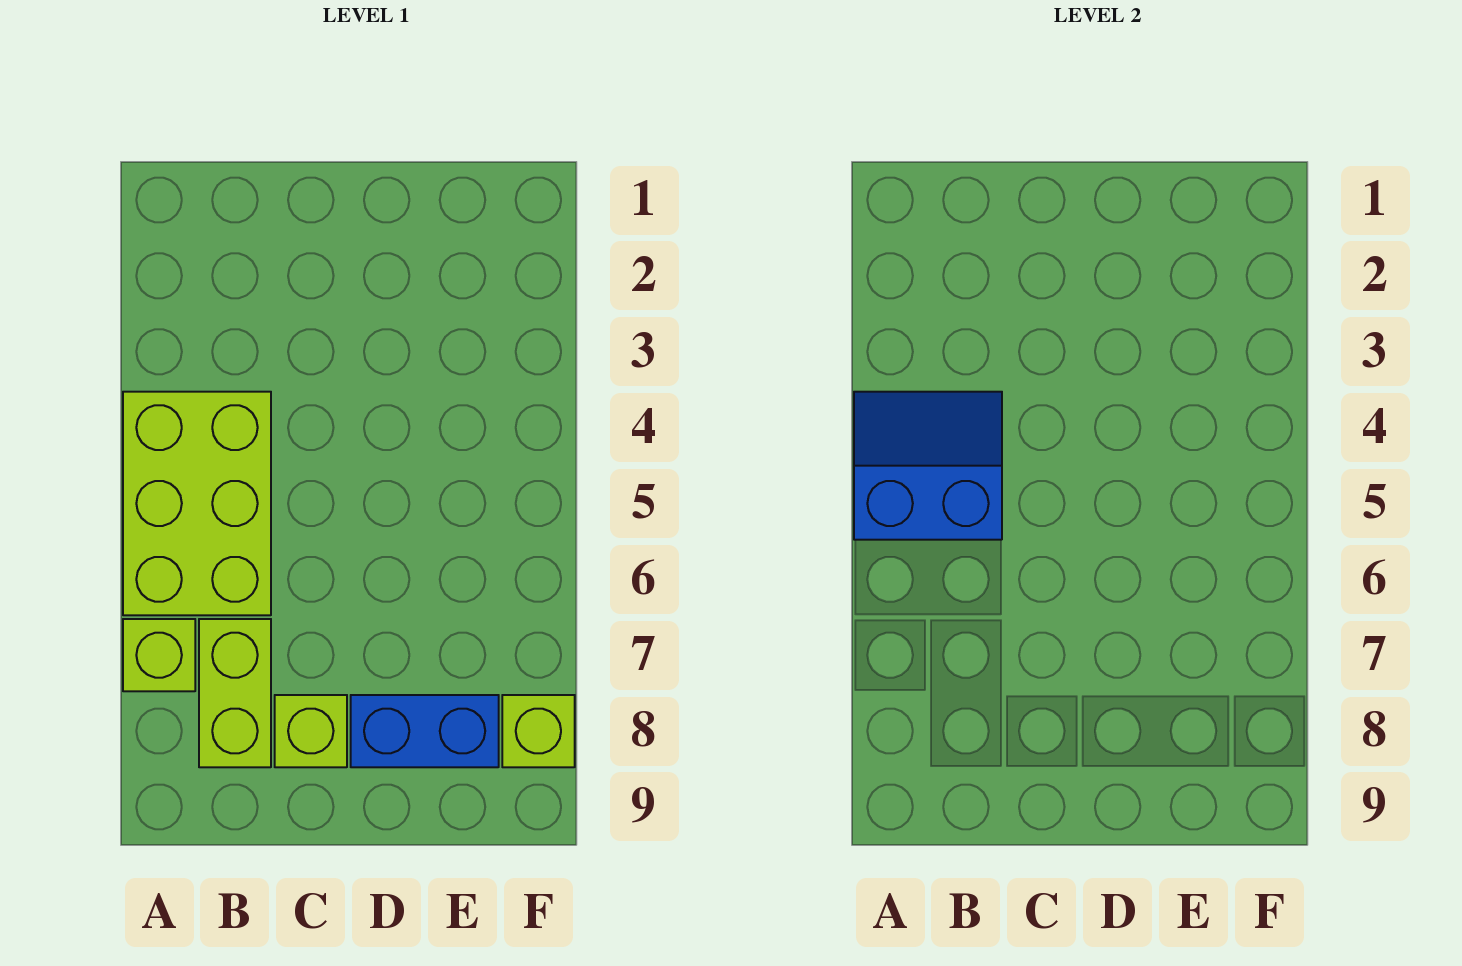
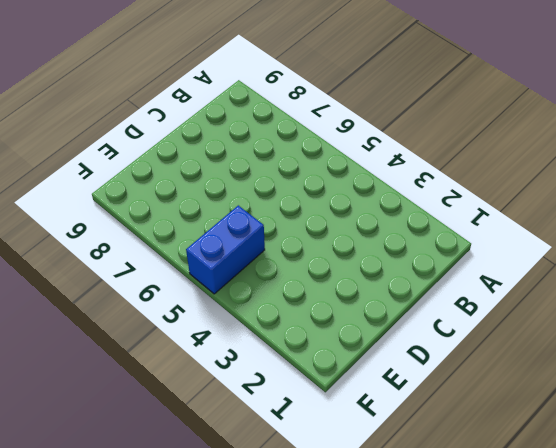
blue 1x2 brick [186,205,265,294] -> blue 1x2 brick moved to [351,695,499,767]
none -> lime 2x3 brick [123,392,271,615]
none -> lime 1x1 brick [123,619,195,691]

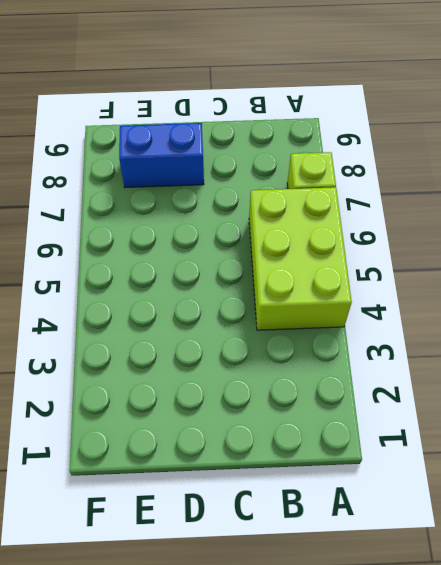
none -> lime 1x2 brick [199,619,271,767]
none -> lime 1x1 brick [275,695,347,767]

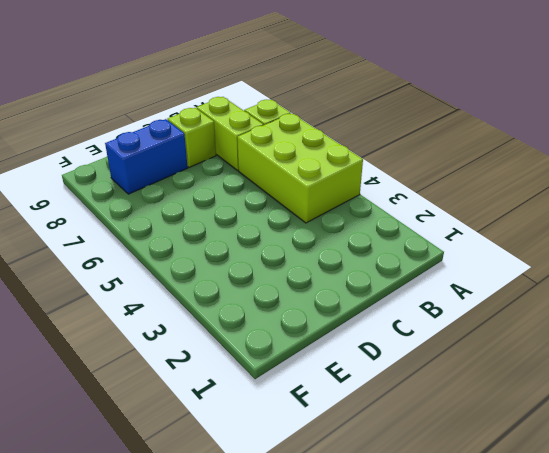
none -> lime 1x1 brick [502,695,575,767]
none -> blue 2x2 slope [854,392,1002,540]

